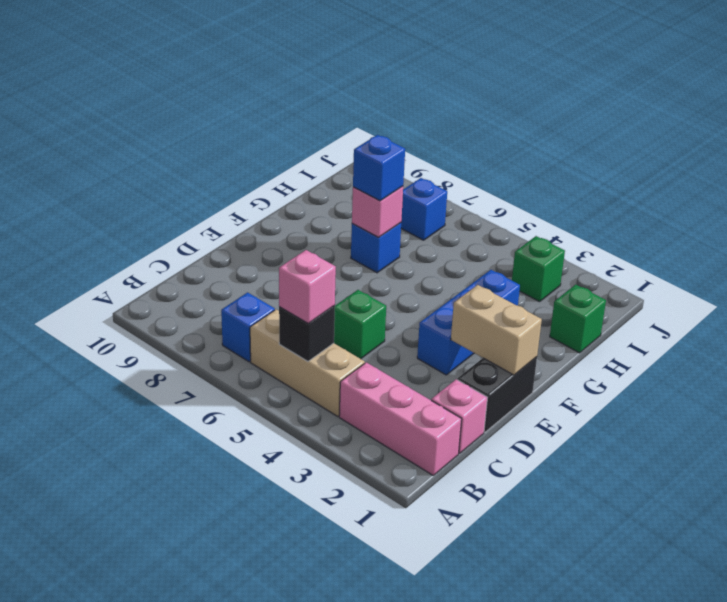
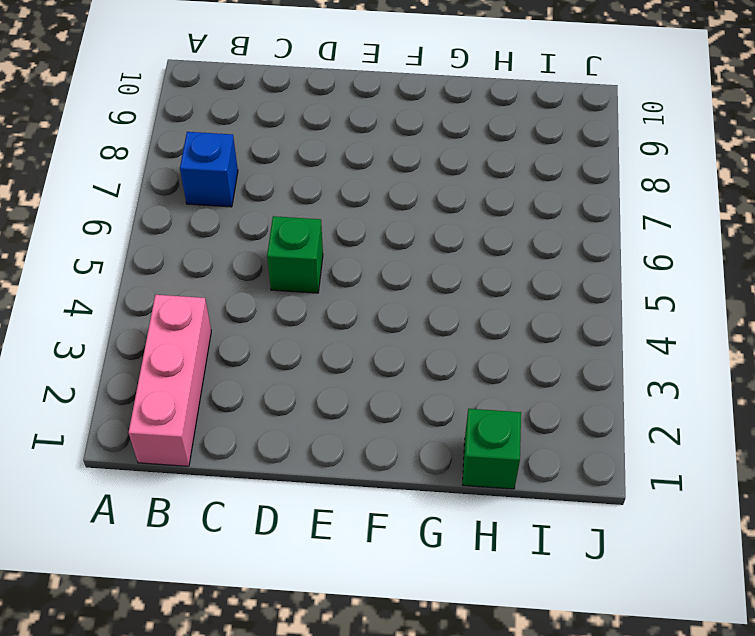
none -> tan 1x3 brick [250,309,365,417]
none -> pink 1x1 brick [431,379,487,454]
none -> black 1x2 brick [457,357,537,432]

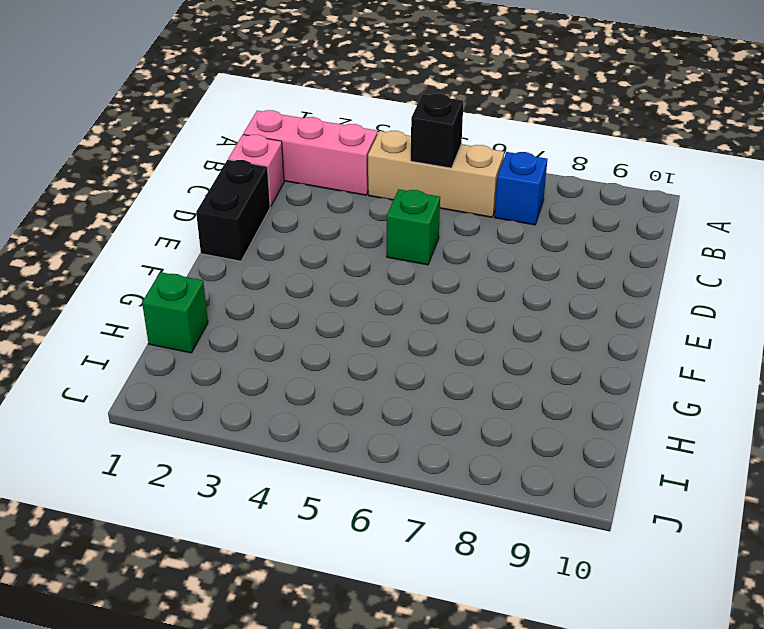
none -> blue 1x3 brick [417,270,520,375]
none -> blue 1x1 brick [351,223,401,273]
none -> green 1x1 brick [512,236,565,302]

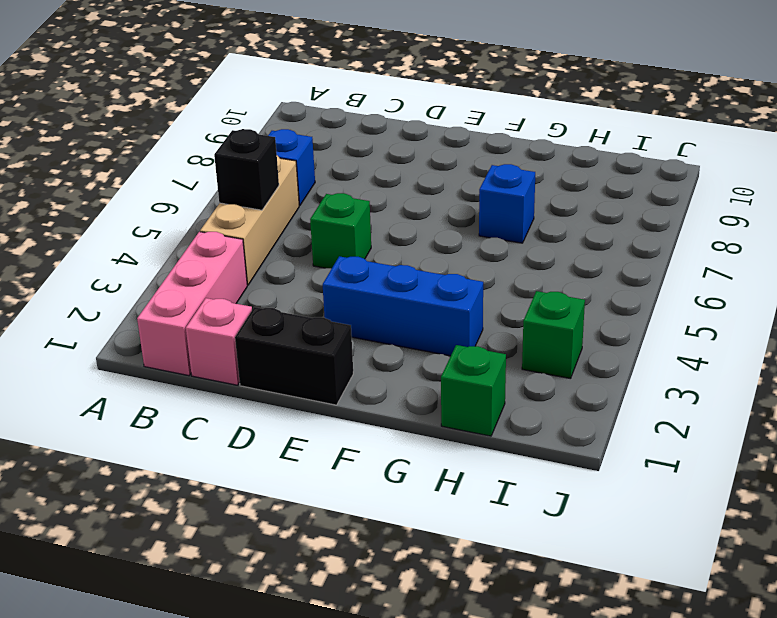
none -> blue 1x1 brick [401,178,447,240]
none -> tan 1x2 brick [451,285,542,375]
none -> pink 1x1 brick [352,186,403,237]

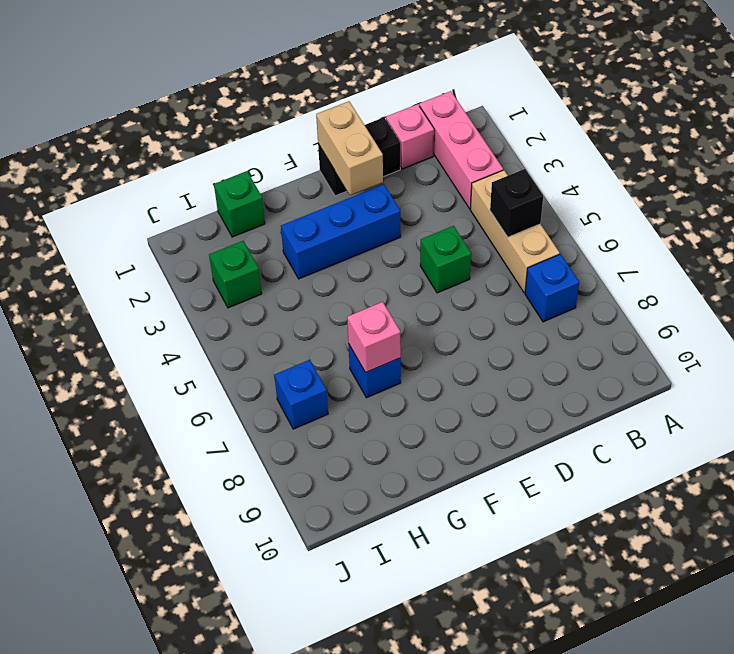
none -> pink 1x1 brick [279,250,336,324]
none -> blue 1x1 brick [353,135,405,201]

